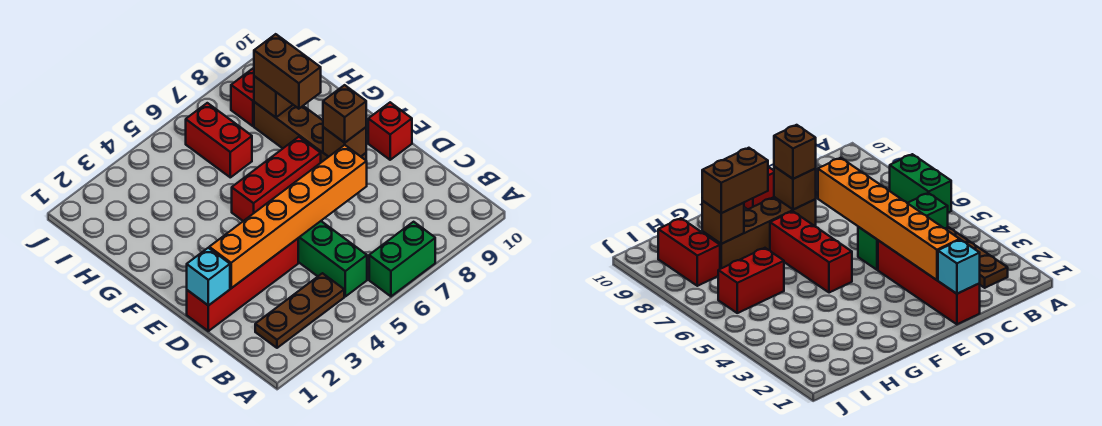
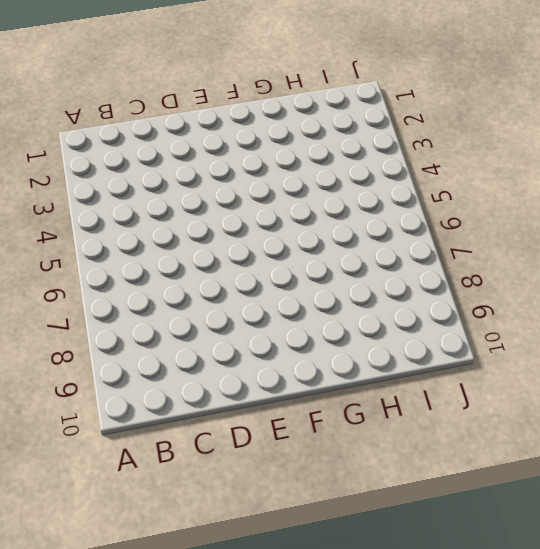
none -> green 1x2 brick [369,222,435,296]
none -> brown 1x3 plate [255,273,344,348]
none -> green 1x3 brick [298,221,367,296]

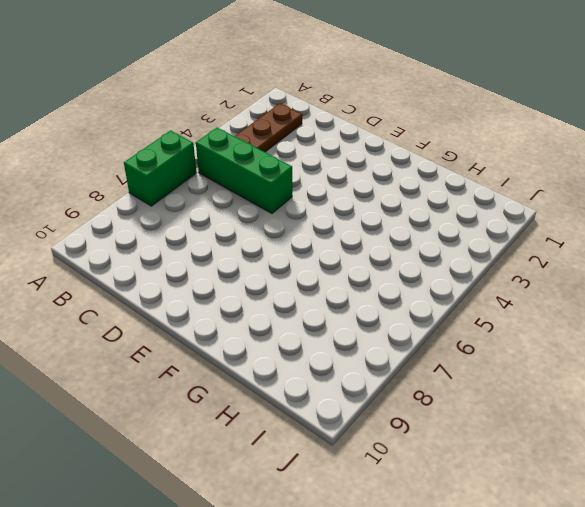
none -> red 1x4 brick [187,239,298,331]
none -> brown 1x4 brick [254,102,366,162]
none -> red 1x1 brick [368,102,412,160]

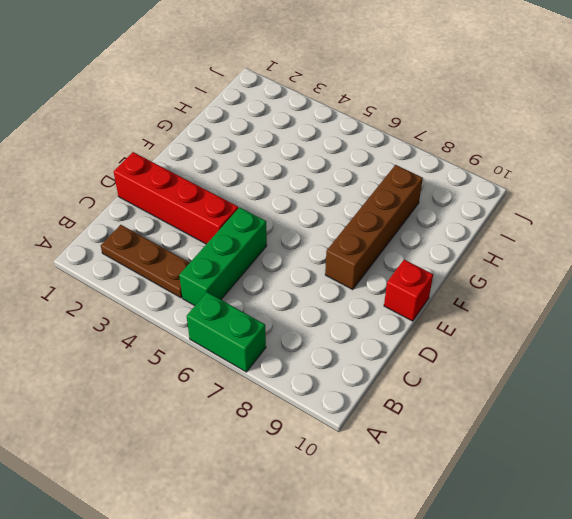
none -> red 1x3 brick [232,137,321,221]
none -> red 1x2 brick [186,103,252,177]
none -> red 1x2 brick [231,68,254,126]

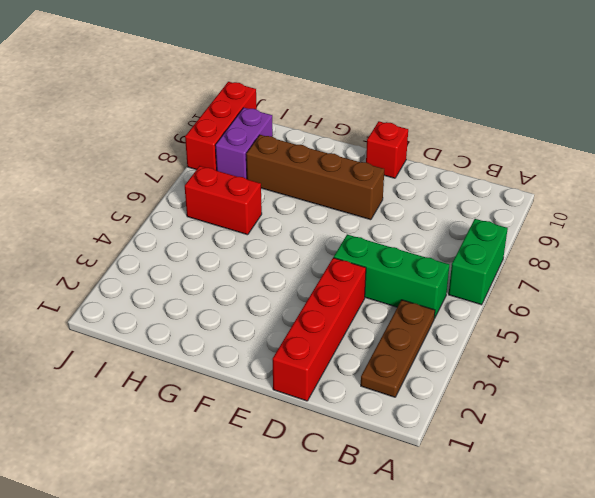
purple 1x2 brick [215,108,273,179] -> red 1x2 brick [231,68,254,126]
red 1x3 brick [185,82,257,171] -> red 1x3 brick moved to [232,137,321,221]
none -> cyan 1x1 brick [187,248,230,306]
none -> orange 1x6 brick [209,145,367,288]
none -> brown 1x1 brick [323,127,366,157]

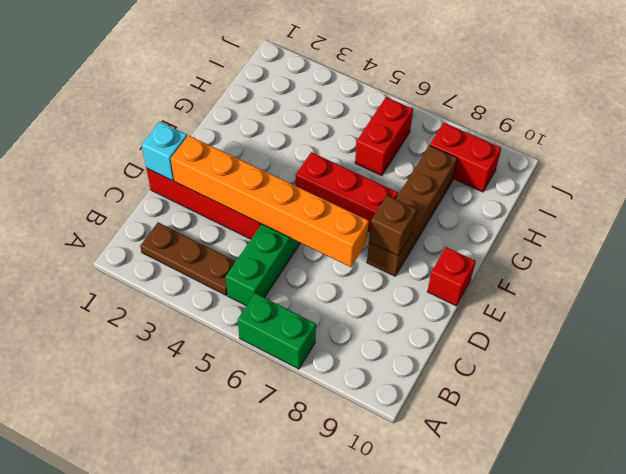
none -> brown 1x1 brick [254,76,293,117]
none -> brown 1x1 brick [323,85,366,143]
none -> brown 1x2 brick [254,34,321,109]

